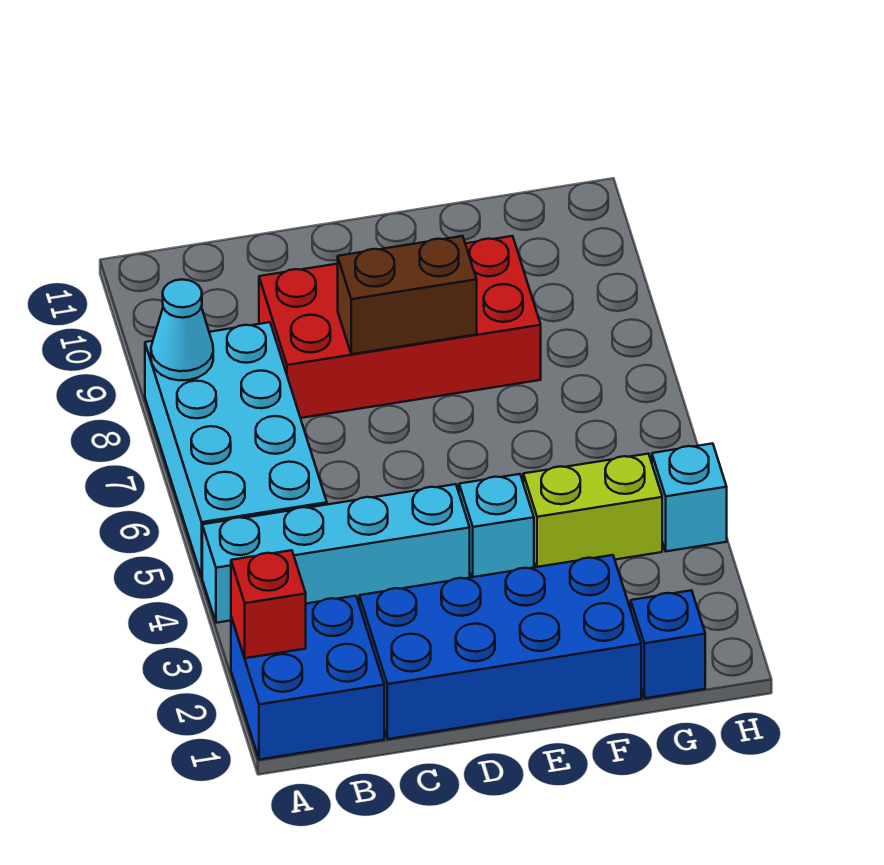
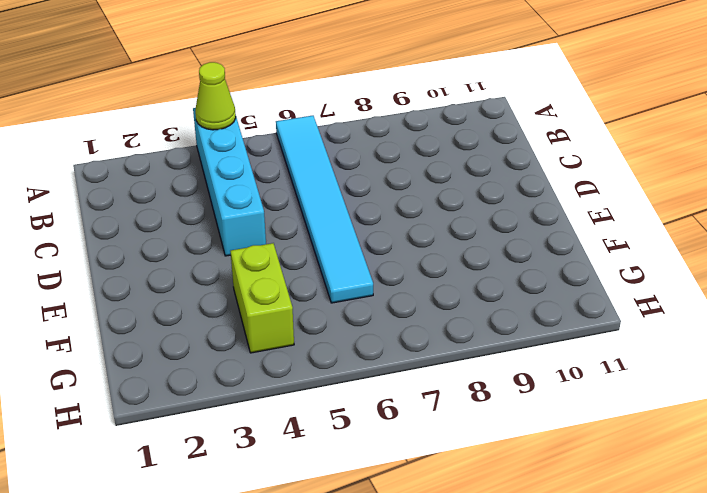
lime 1x1 cone [195,62,236,130] -> none
cyan 1x6 tile [276,116,373,303] -> cyan 2x4 brick [145,322,327,577]
none -> blue 2x2 brick [231,596,384,760]
none -> blue 2x4 brick [359,555,641,739]
none -> red 2x4 brick [259,236,541,418]

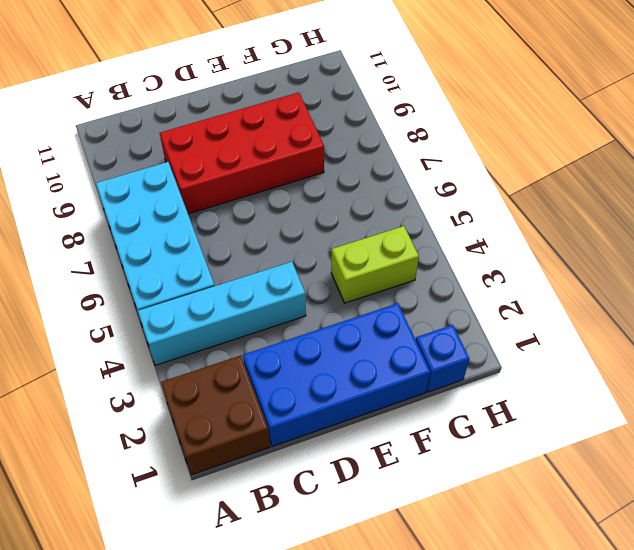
brown 2x2 brick [161,355,270,475] -> blue 2x2 brick [231,596,384,760]
none -> cyan 1x1 brick [459,474,534,577]
none -> cyan 1x1 brick [652,443,727,551]
none -> red 1x1 brick [231,550,306,658]

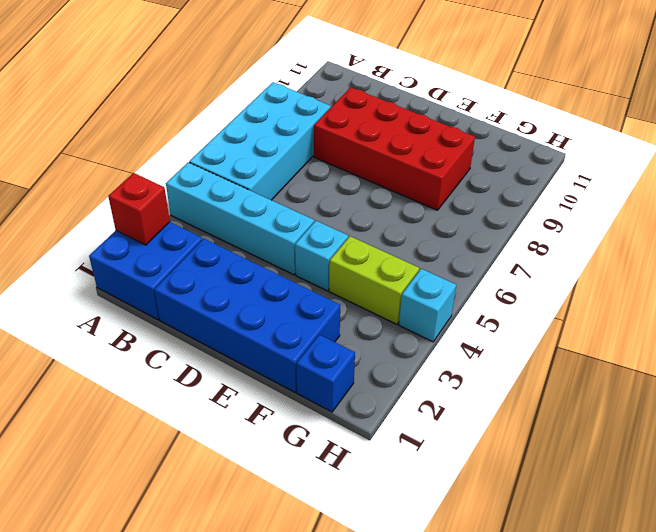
none -> cyan 1x1 cone [151,279,213,380]
none -> brown 1x2 brick [338,236,477,354]

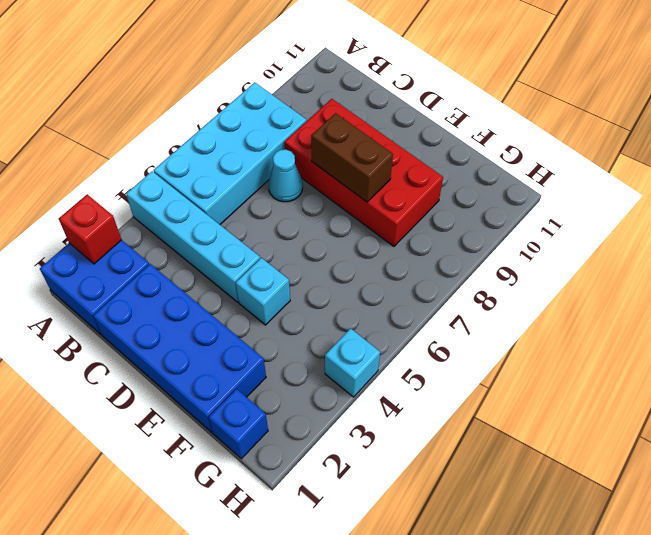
cyan 1x1 cone [268,150,303,202] -> cyan 1x1 cone moved to [151,279,213,380]
none -> lime 1x2 brick [523,454,662,567]

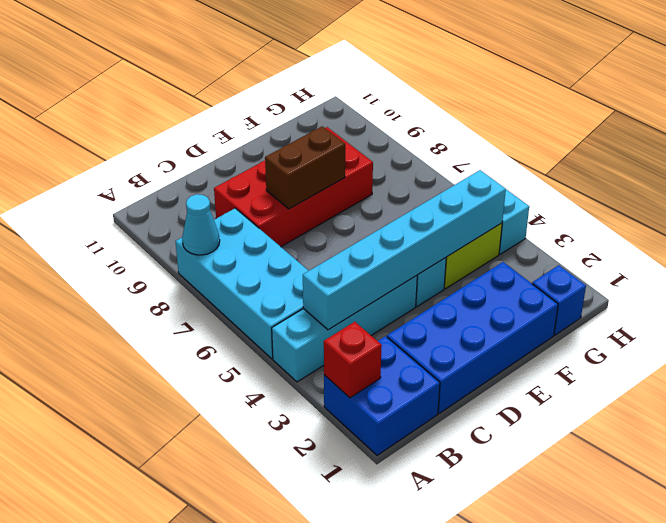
cyan 1x6 brick [303,170,506,330] -> none

